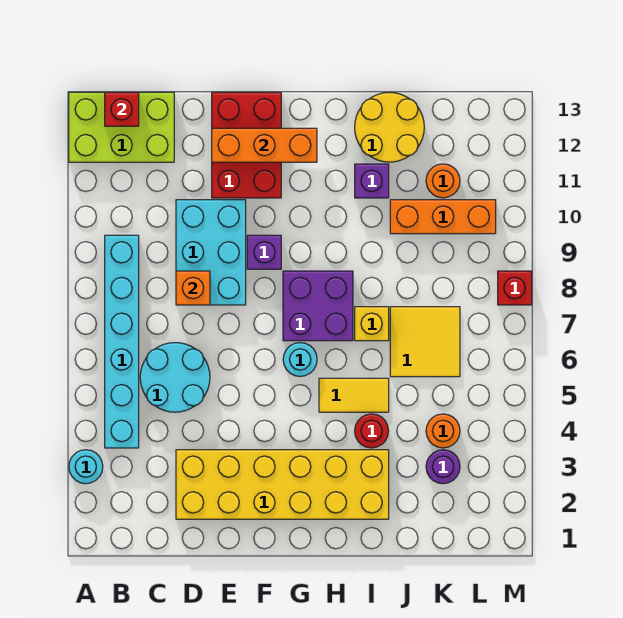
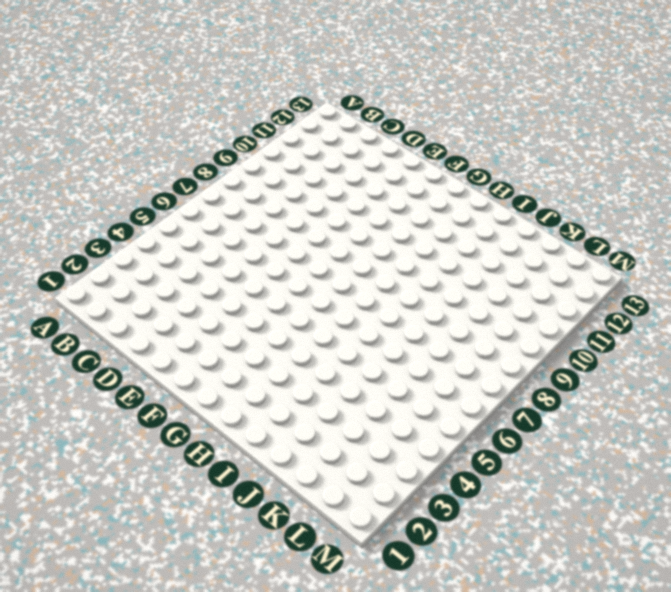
none -> cyan 1x1 round brick [69,450,103,484]
none -> lime 2x3 brick [69,92,174,162]
none -> cyan 1x6 brick [105,235,139,448]

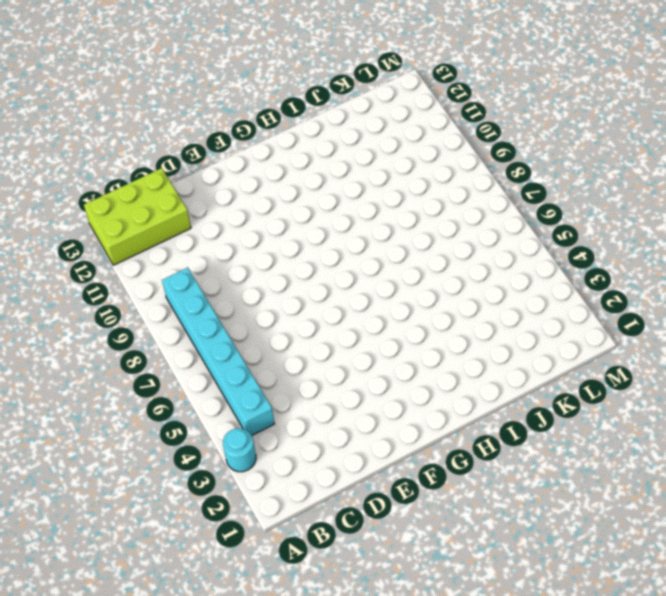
none -> cyan 2x2 round brick [140,343,210,412]
none -> yellow 2x6 brick [176,450,389,519]
none -> cyan 2x3 brick [176,200,246,305]

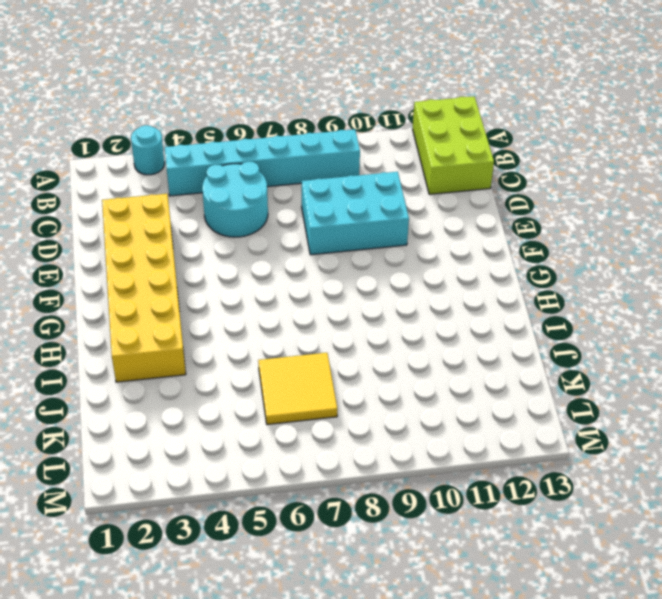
none -> red 2x3 brick [212,92,281,198]
none -> purple 1x1 brick [247,235,281,269]
none -> cyan 1x1 round brick [283,343,317,376]

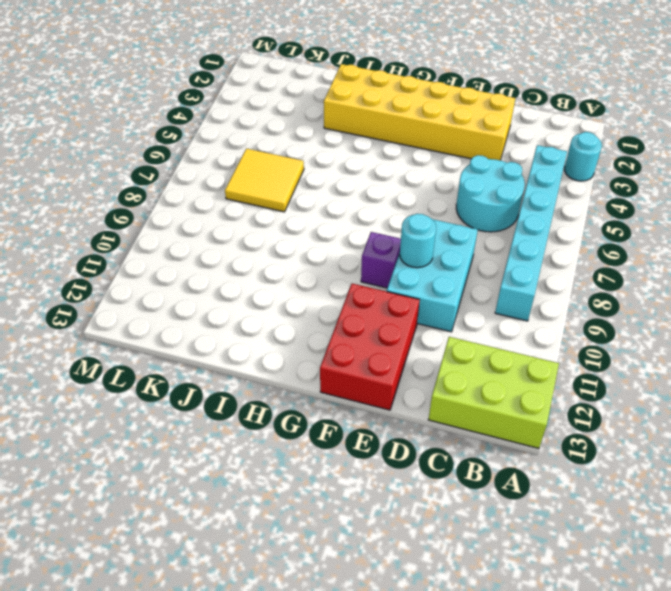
cyan 1x1 round brick [400,214,436,268] -> cyan 1x1 round brick moved to [283,343,317,376]
none -> purple 2x2 brick [283,271,353,341]
none -> yellow 1x2 tile [319,378,389,412]
none -> red 1x1 round brick [355,414,389,448]

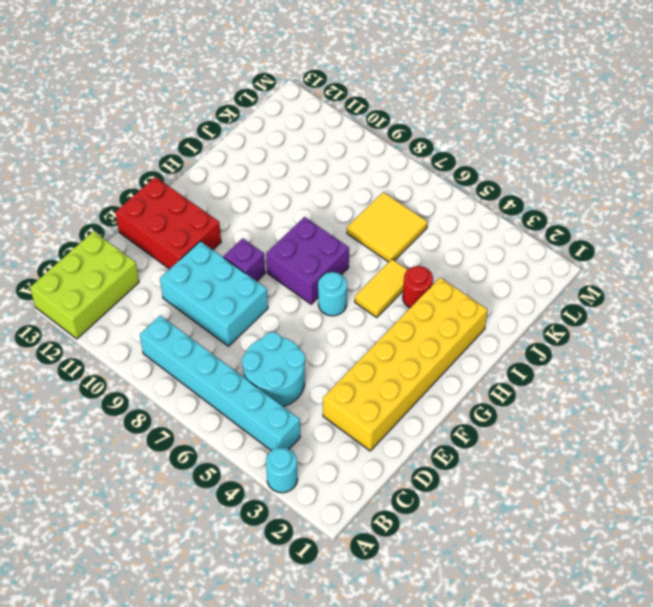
none -> yellow 1x1 brick [355,307,389,341]
none -> purple 1x1 brick [355,164,389,198]
none -> yellow 2x2 round brick [355,92,424,162]

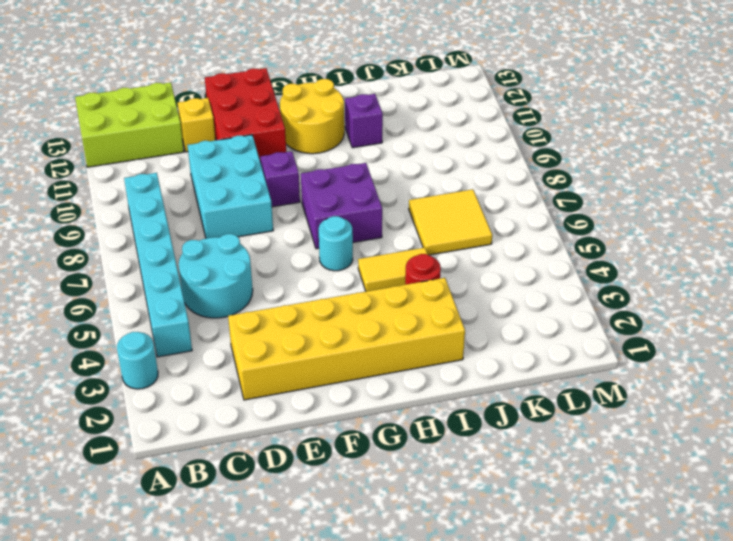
yellow 1x1 brick [178,98,216,152] -> yellow 1x1 brick moved to [355,307,389,341]
yellow 2x2 round brick [280,79,344,154] -> yellow 2x2 round brick moved to [355,92,424,162]
none -> orange 1x3 brick [390,200,496,234]
none -> purple 1x1 round brick [426,450,460,484]
none -> orange 1x1 round brick [426,414,460,448]

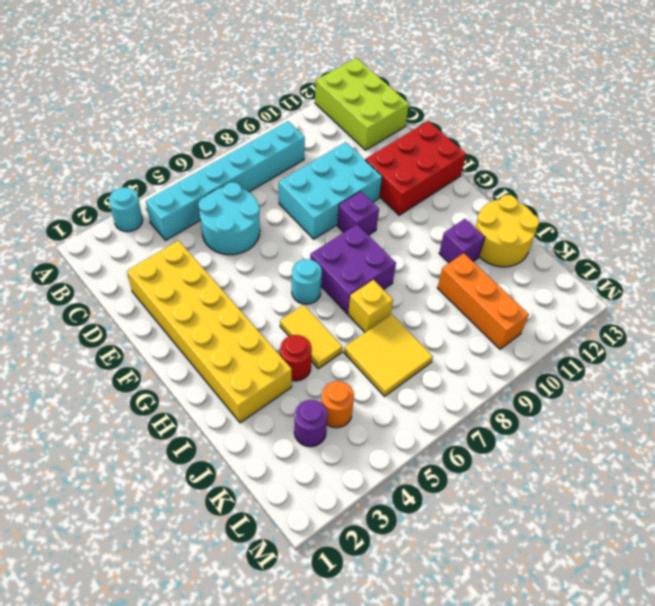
none -> orange 1x1 round brick [426,164,460,198]
none -> red 1x1 brick [498,271,532,305]
none -> red 1x1 brick [105,92,139,126]

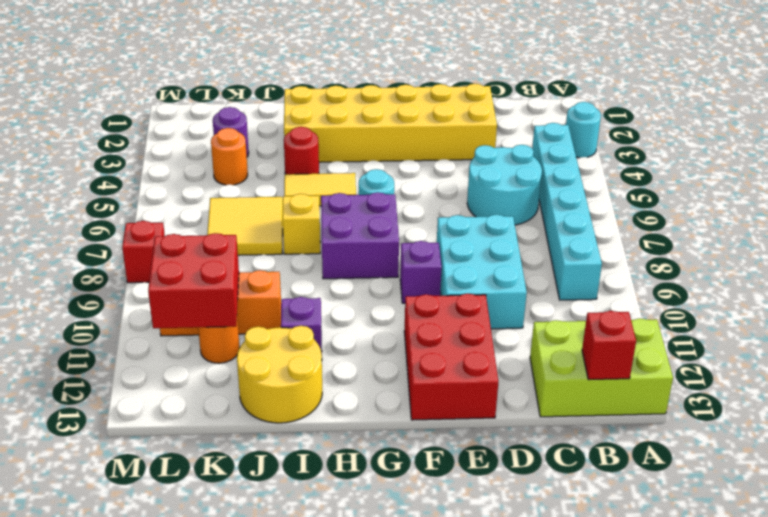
red 2x2 brick [148,233,239,328] -> none
none -> orange 1x1 brick [176,271,210,305]
none -> orange 1x3 brick [212,128,317,162]

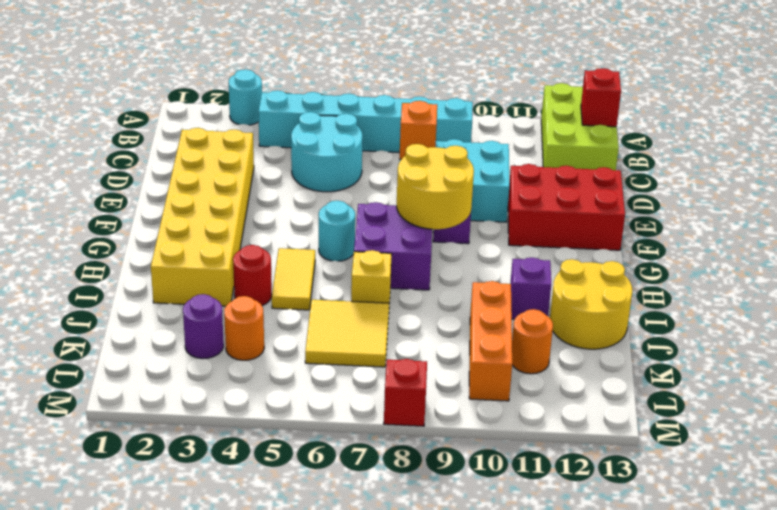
yellow 2x2 round brick [397,144,474,229] -> none
none -> orange 1x3 brick [212,128,317,162]

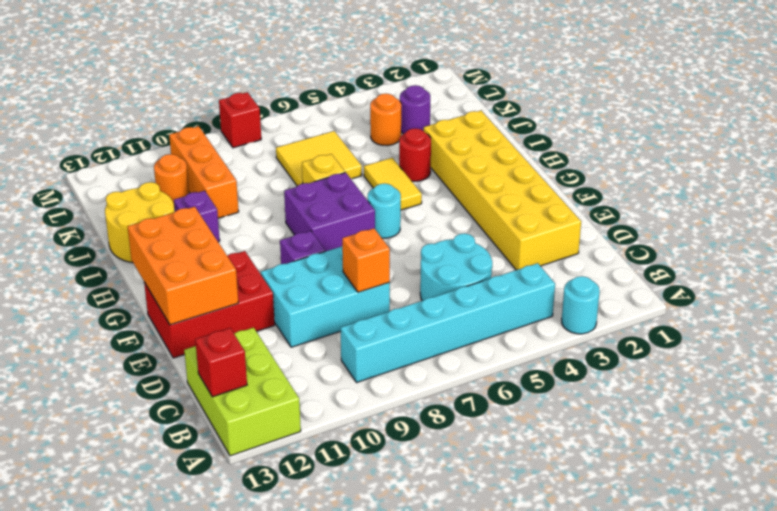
orange 2x3 brick [128,207,238,325] -> orange 1x3 brick [212,128,317,162]

